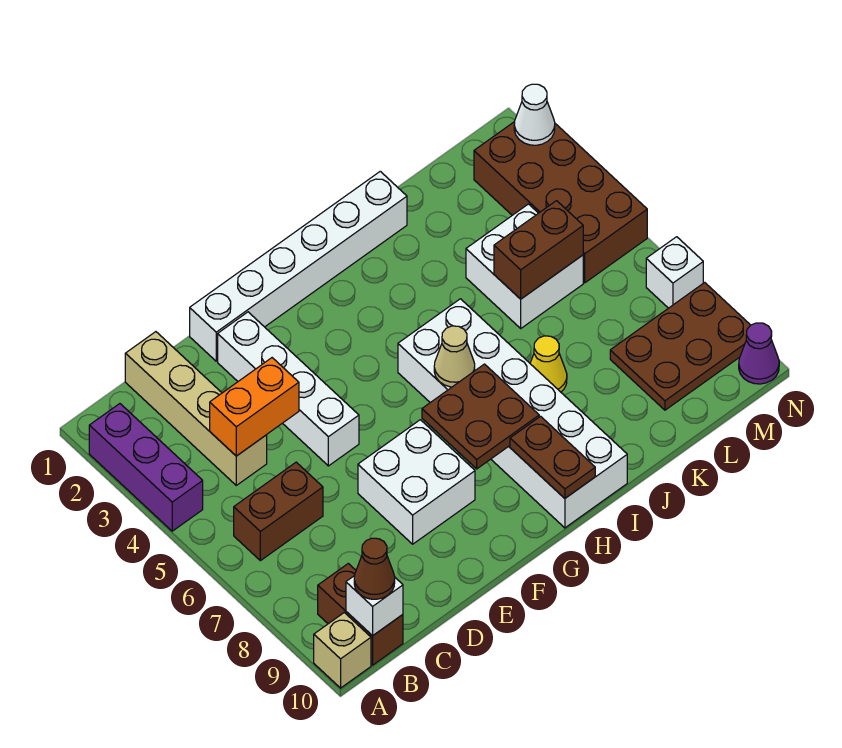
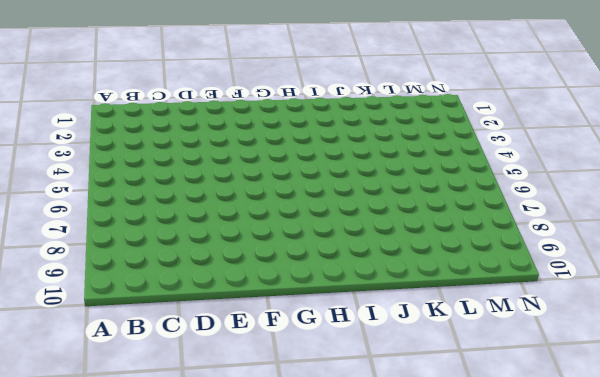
none -> purple 1x3 brick [89,404,203,531]
none -> tan 1x1 brick [314,613,371,688]
none -> brown 1x2 brick [234,462,323,561]

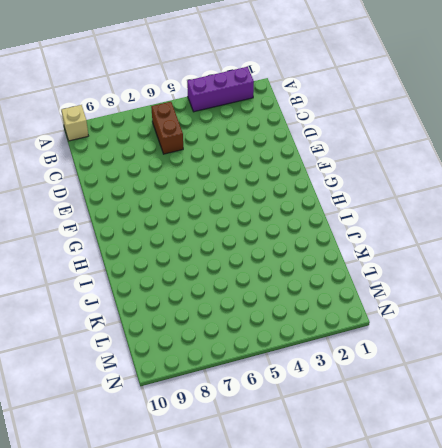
none -> brown 1x2 brick [318,564,403,665]
none -> tan 1x4 brick [125,332,267,485]
none -> white 1x6 brick [190,171,407,361]

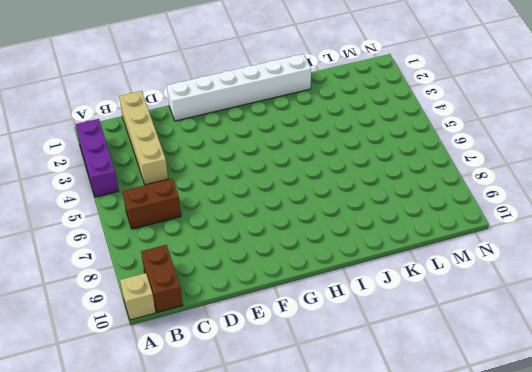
none -> white 1x4 brick [218,312,359,466]
none -> white 2x2 brick [358,420,475,544]
none -> white 2x6 brick [398,299,627,528]

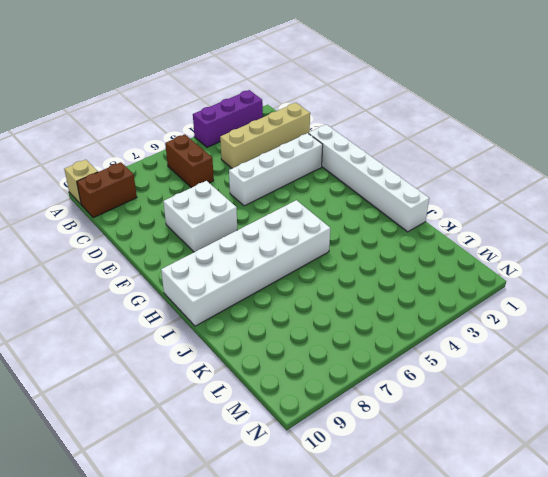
none -> yellow 1x1 cone [530,336,567,392]
none -> white 2x2 brick [466,204,583,328]
none -> brown 2x3 plate [610,283,750,410]

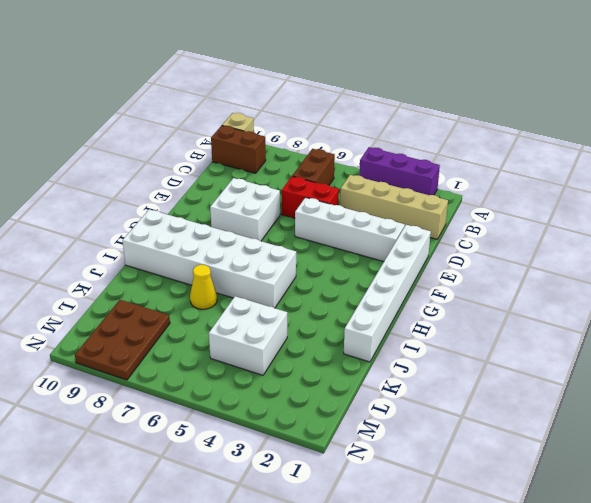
red 1x2 brick [281,176,339,218] -> none
none -> brown 2x4 brick [474,122,647,283]
none -> white 1x1 brick [646,237,703,308]
none -> purple 1x1 cone [739,323,779,384]

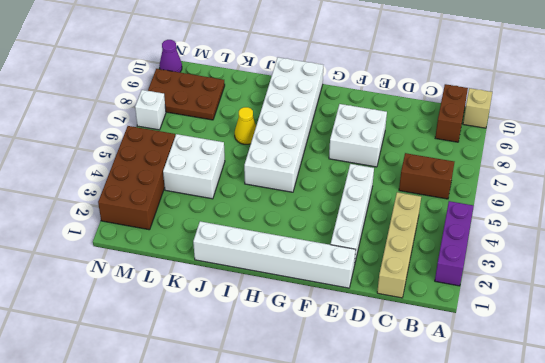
none -> white 1x1 brick [346,576,403,636]
none -> orange 1x2 brick [210,358,299,456]
none -> brown 2x2 plate [422,364,539,469]

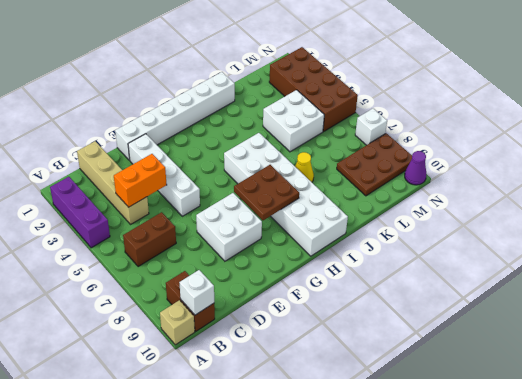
none -> tan 1x1 cone [434,326,475,387]
none -> brown 1x2 plate [510,416,595,498]
none -> brown 1x2 brick [494,201,583,299]

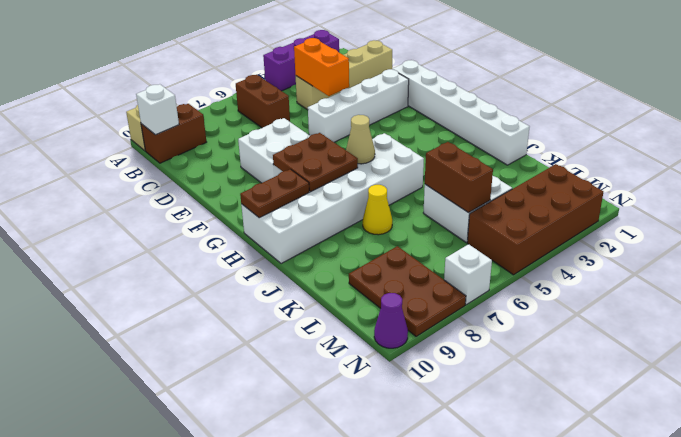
none -> white 1x1 cone [514,84,555,145]
none -> brown 1x1 cone [354,538,395,599]

